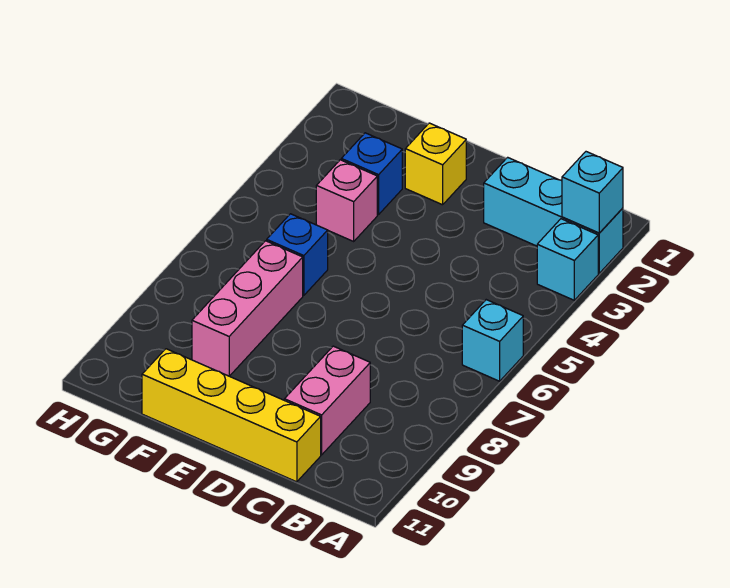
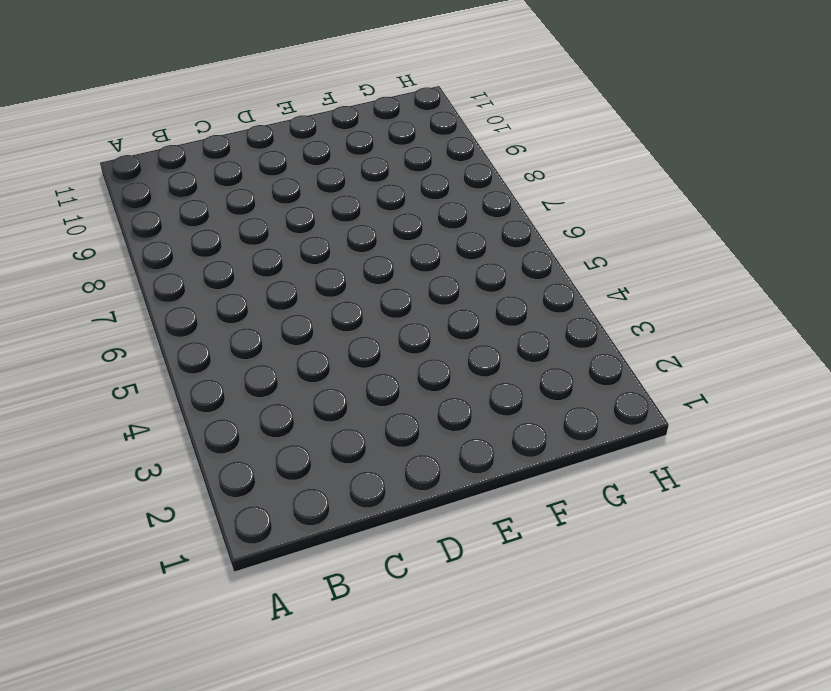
none -> cyan 1x3 brick [484,157,623,273]
none -> cyan 1x1 brick [537,219,598,300]

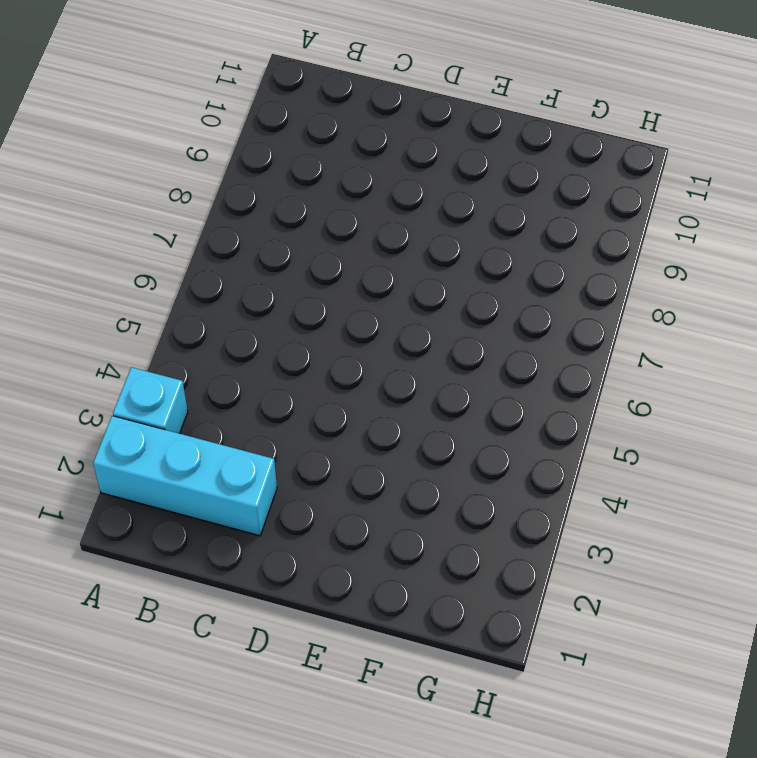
none -> cyan 1x1 brick [462,300,523,381]
none -> pink 1x2 brick [284,346,370,455]

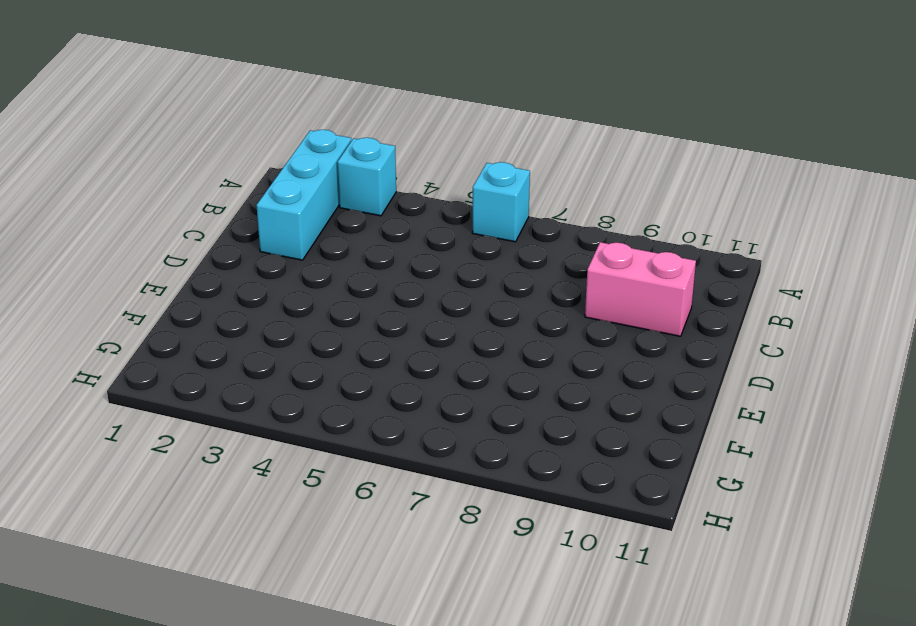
none -> yellow 1x4 brick [142,349,321,482]
none -> yellow 1x1 brick [405,123,466,205]

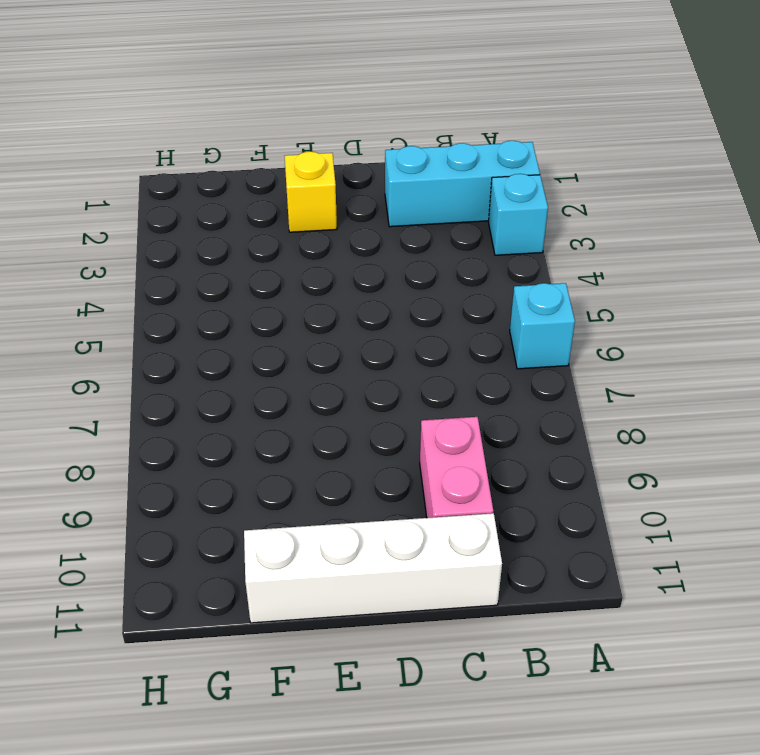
white 1x4 brick [244,513,502,623] -> yellow 1x4 brick [142,349,321,482]
none -> blue 1x1 brick [341,133,402,215]
none -> pink 1x1 brick [316,160,377,241]

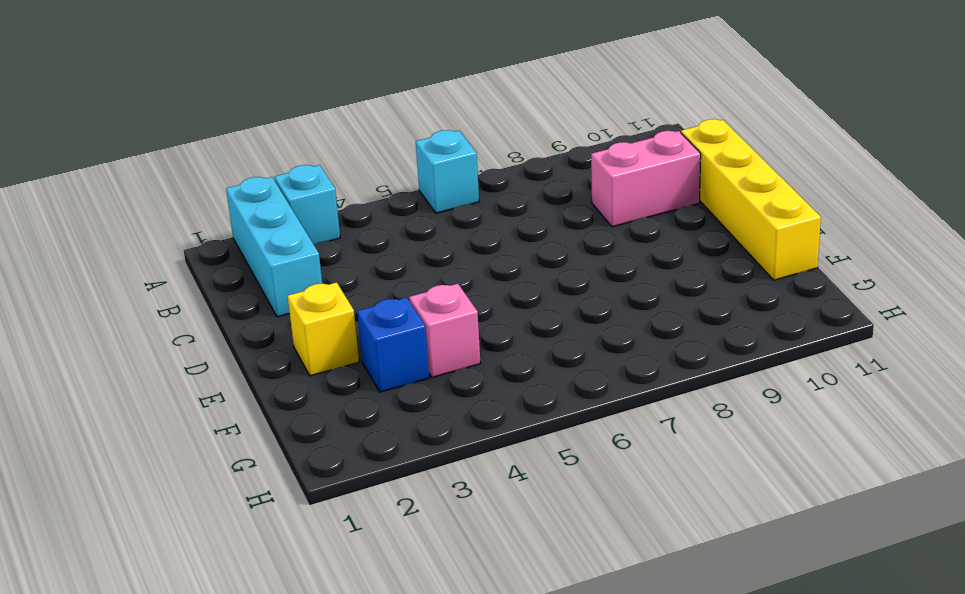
none -> blue 1x1 brick [267,214,328,295]
none -> pink 1x3 brick [192,241,303,376]

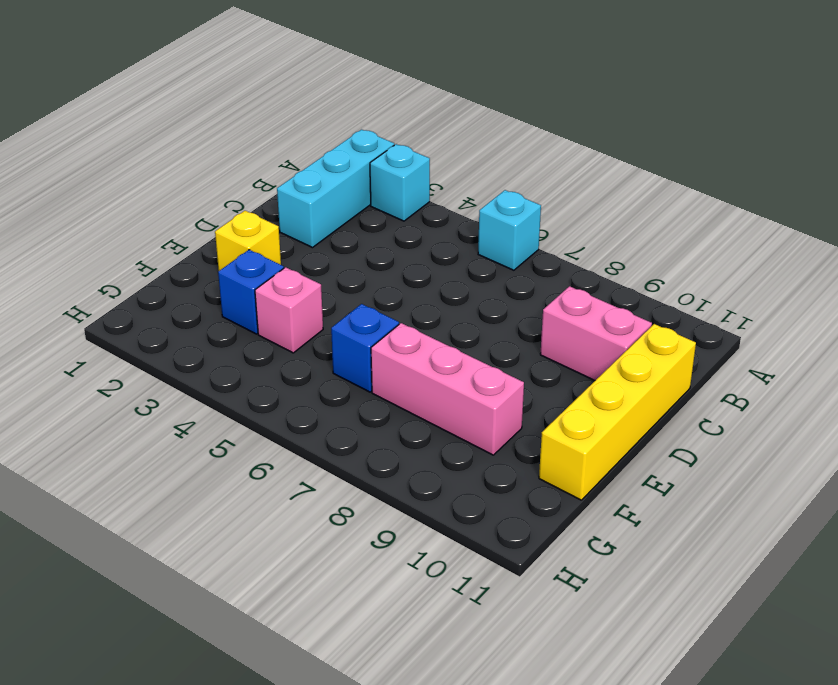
none -> cyan 1x1 brick [562,152,623,233]

